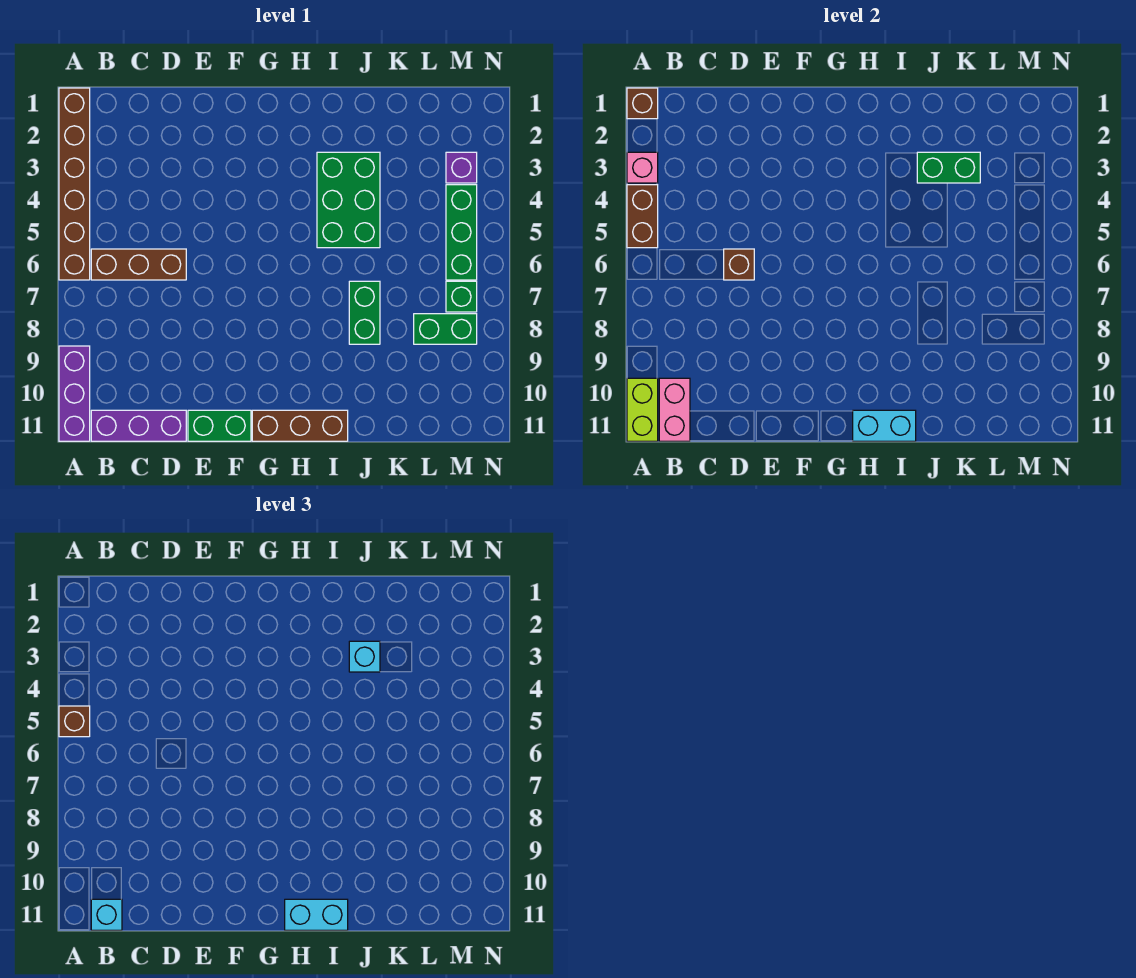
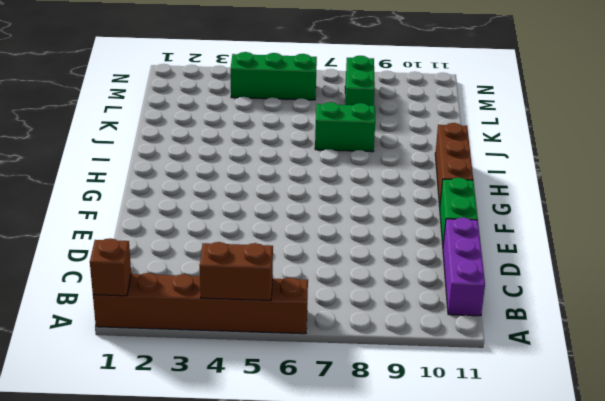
none -> purple 1x3 brick [59,346,90,441]
none -> brown 1x3 brick [91,249,186,280]
none -> green 2x3 brick [317,152,380,248]

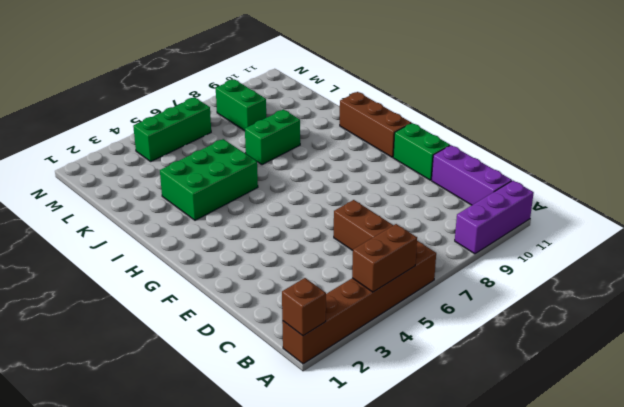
none -> purple 1x1 brick [446,152,477,183]
none -> green 1x1 brick [446,281,477,312]
none -> pink 1x1 brick [627,152,658,183]

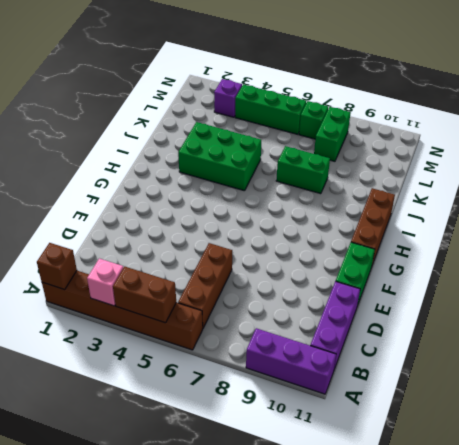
none -> lime 1x2 brick [627,378,658,441]
none -> pink 1x2 brick [659,378,690,441]
none -> brown 1x1 brick [724,249,754,280]

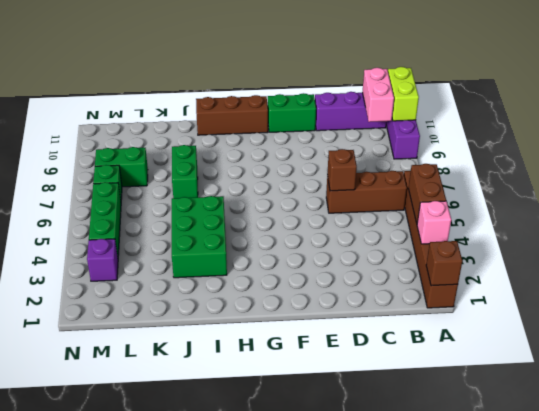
none -> cyan 1x2 brick [853,410,916,441]
none -> green 1x2 brick [917,152,980,183]
none -> brown 1x1 brick [59,706,90,737]

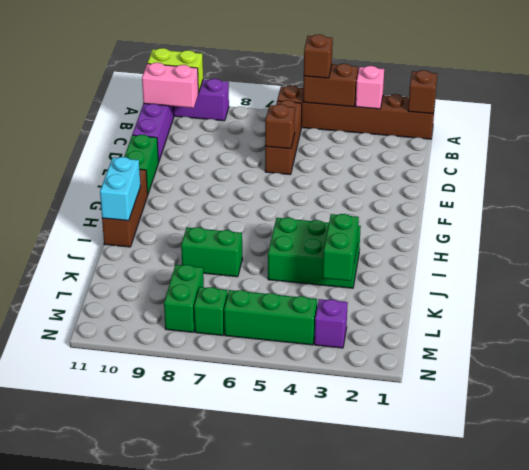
none -> cyan 1x1 brick [91,899,122,930]
none -> cyan 1x2 brick [285,899,348,930]
none -> cyan 1x1 brick [349,641,380,672]

